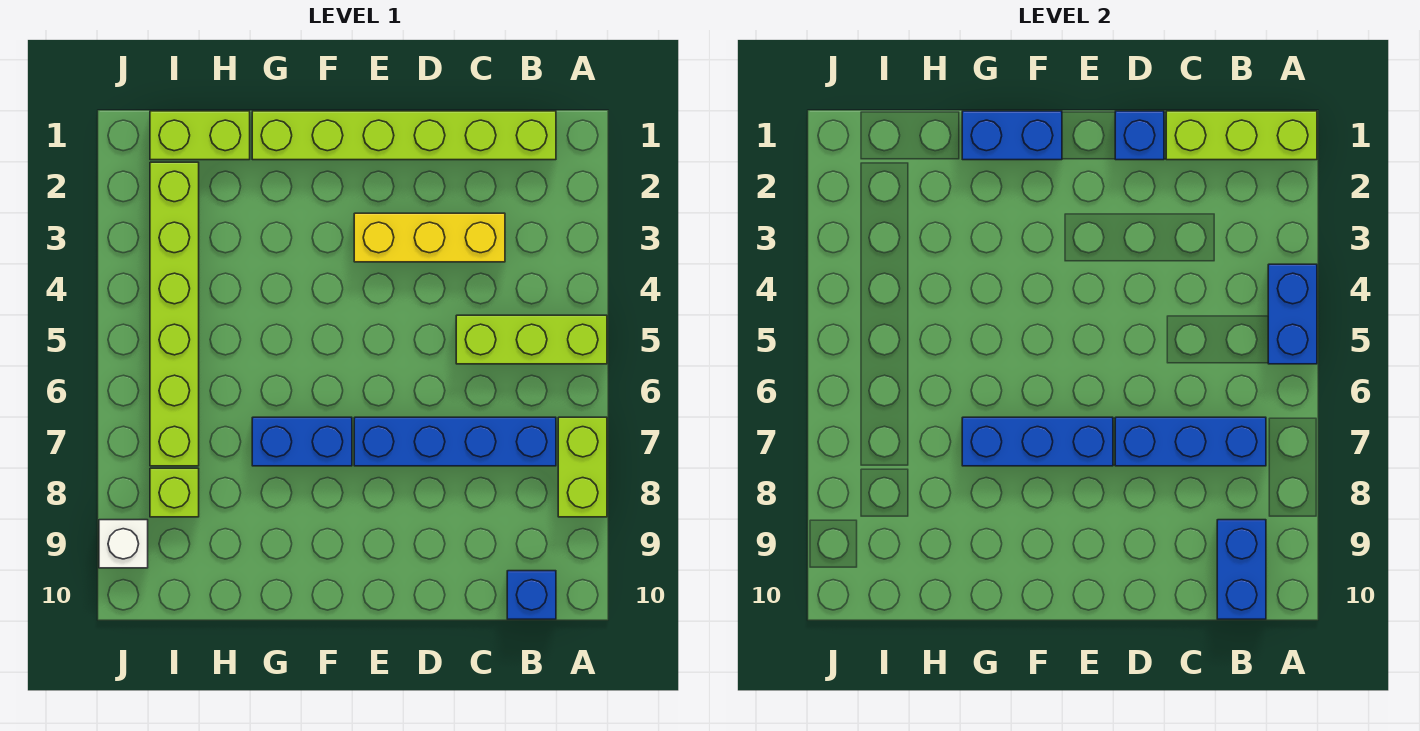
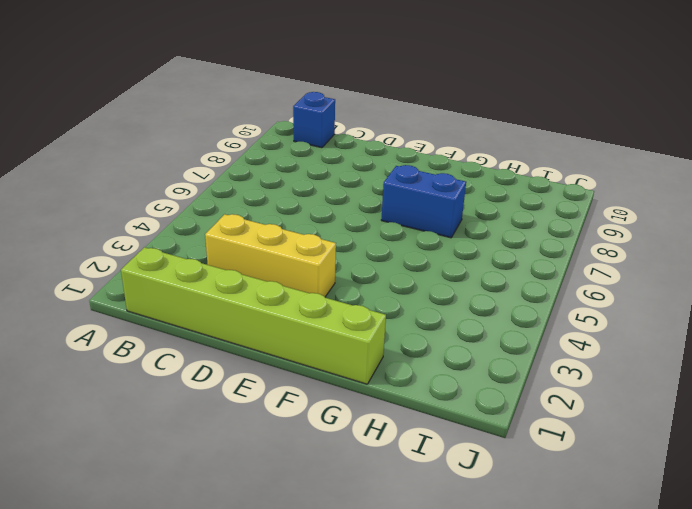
none -> lime 1x3 brick [456,315,607,364]
none -> lime 1x2 brick [558,417,607,517]
none -> blue 1x4 brick [354,417,556,466]

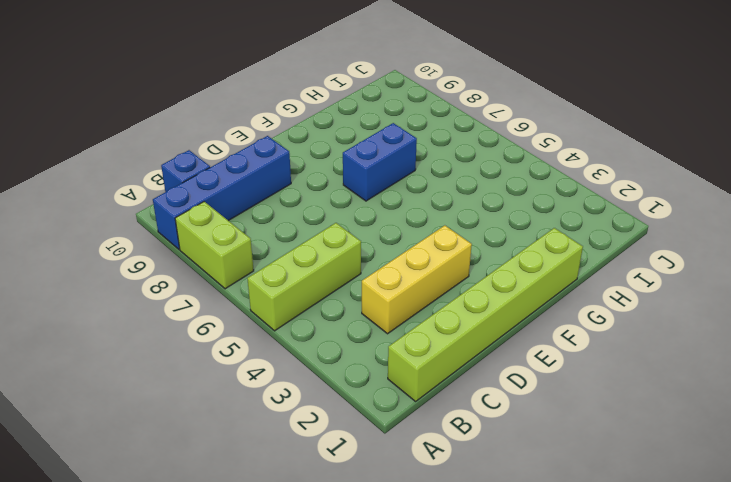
blue 1x4 brick [153,136,291,249] -> blue 1x4 brick moved to [354,417,556,466]
none -> lime 1x2 brick [150,111,250,160]
none -> lime 1x6 brick [150,162,199,466]
none -> lime 1x1 brick [150,468,199,517]

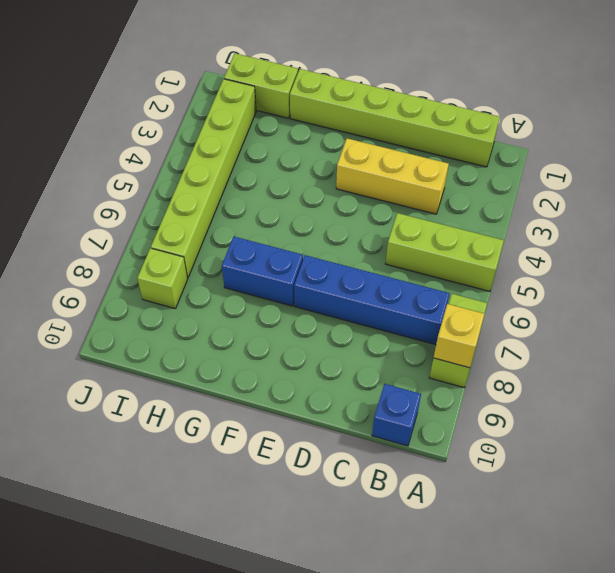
yellow 1x1 brick [434,304,484,368] -> none
none -> white 1x1 brick [99,520,148,568]
none -> lime 1x3 brick [1166,111,1317,160]
none -> blue 1x2 brick [1268,264,1317,364]

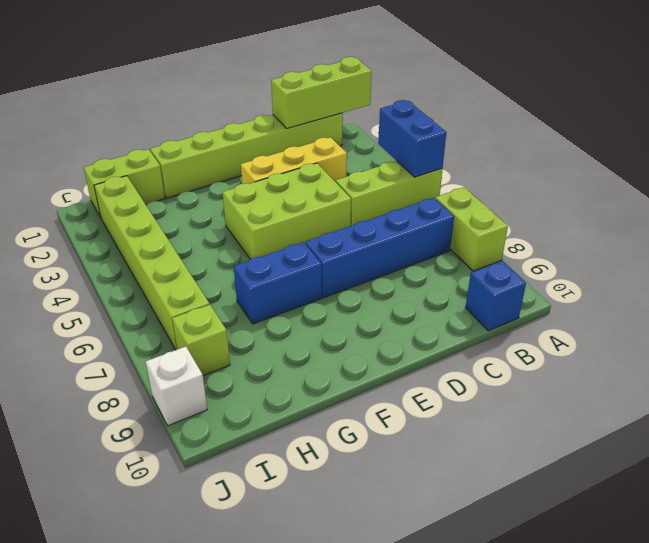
lime 2x3 brick [222,163,351,259] -> none
none -> blue 1x3 brick [1115,417,1266,466]
none -> blue 1x2 brick [1217,520,1266,619]
none -> blue 1x1 brick [1115,111,1164,160]

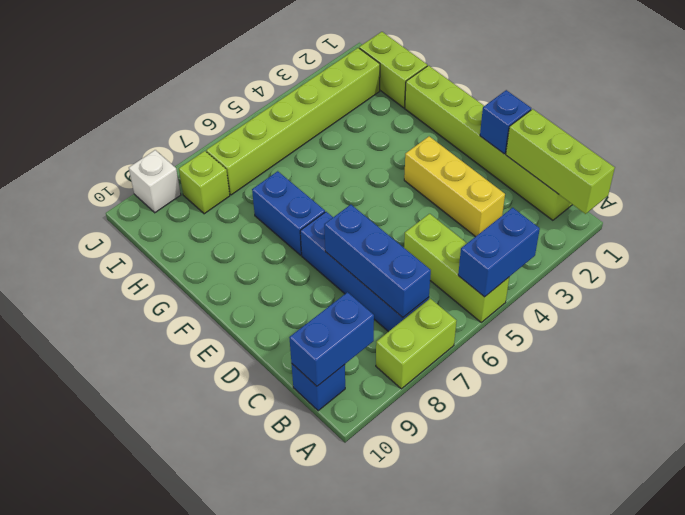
none -> blue 1x3 brick [962,417,1113,466]
none -> blue 1x2 brick [962,111,1062,160]

